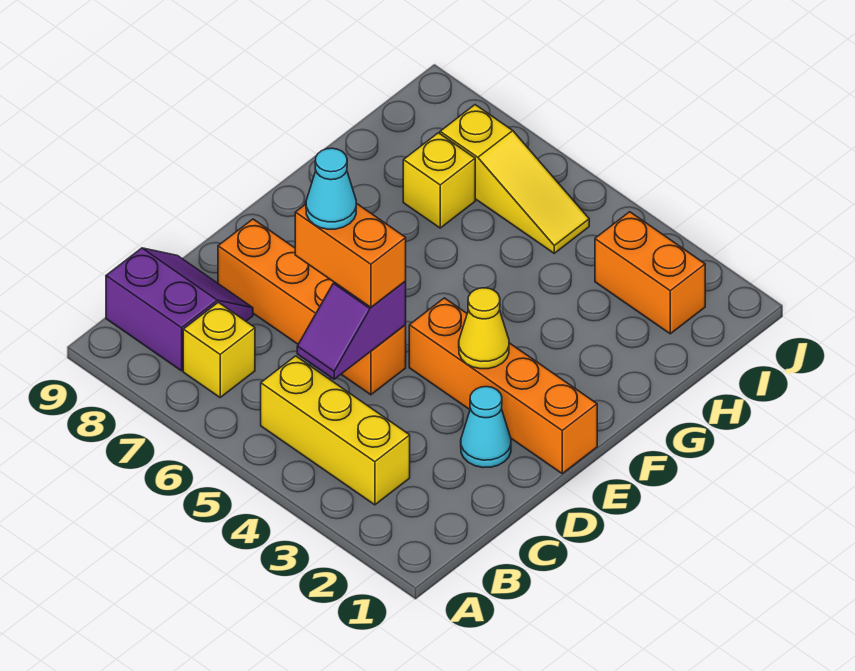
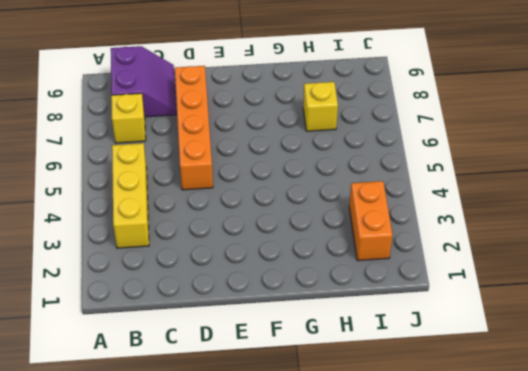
none -> cyan 1x1 cone [461,387,511,467]
none -> orange 1x4 brick [409,298,597,473]
none -> yellow 1x3 slope [440,105,589,253]

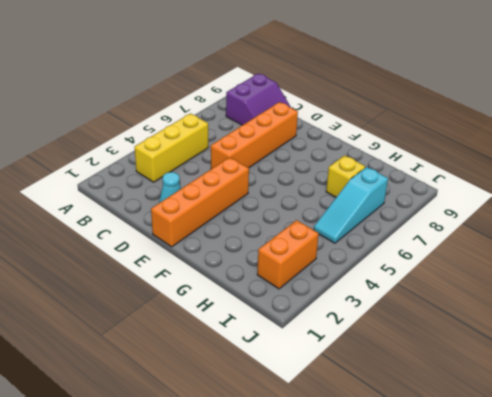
cyan 1x3 slope [314,167,388,243] -> yellow 1x3 slope [440,105,589,253]
none -> yellow 1x1 brick [183,302,255,397]
none -> purple 1x2 slope [297,281,406,379]
none -> yellow 1x1 cone [459,288,509,369]

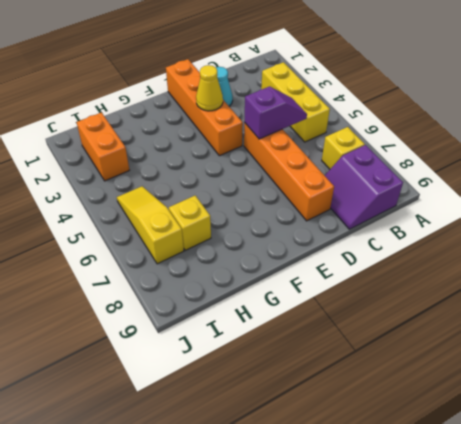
none -> orange 1x2 brick [295,203,406,307]
none -> cyan 1x1 cone [306,148,356,229]

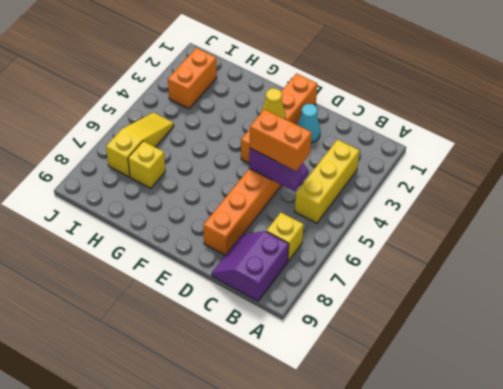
orange 1x2 brick [250,109,312,171] -> orange 1x2 brick turned to [295,203,406,307]
none -> cyan 1x1 cone [306,148,356,229]

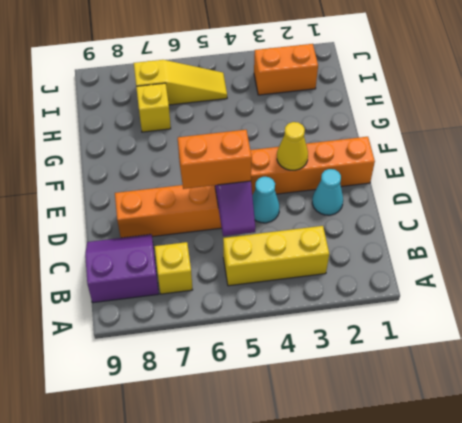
cyan 1x1 cone [252,177,279,223] -> cyan 1x1 cone moved to [306,148,356,229]

